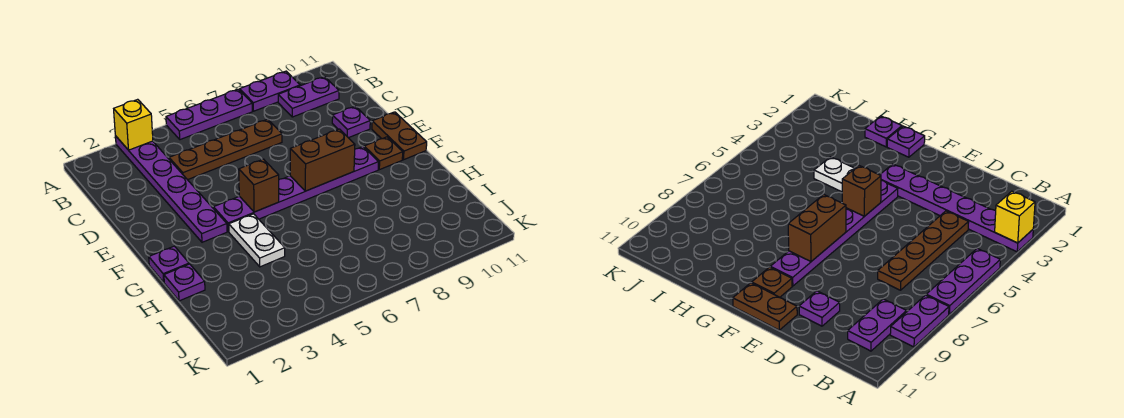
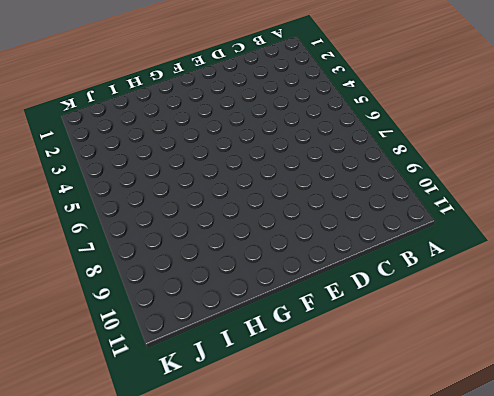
none -> purple 1x6 plate [115,136,227,242]
none -> purple 1x3 plate [166,89,252,140]
none -> purple 1x2 plate [240,71,300,111]

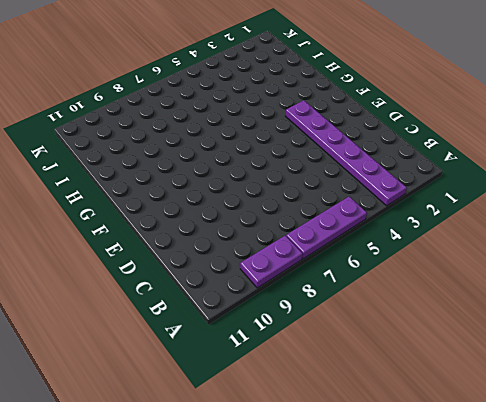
none -> purple 1x2 plate [278,77,339,117]
none -> brown 1x4 plate [169,119,282,180]
none -> purple 1x1 plate [332,106,370,138]

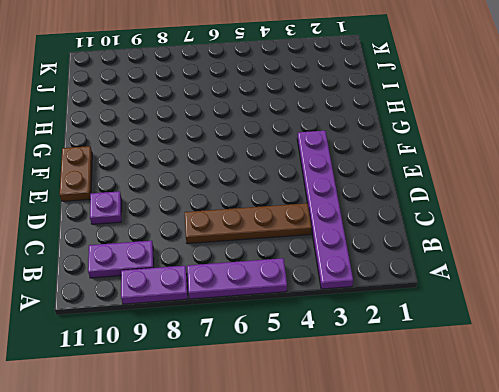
none -> purple 1x6 plate [213,147,378,232]
none -> brown 1x1 plate [364,137,403,170]
none -> purple 1x1 plate [149,246,189,282]

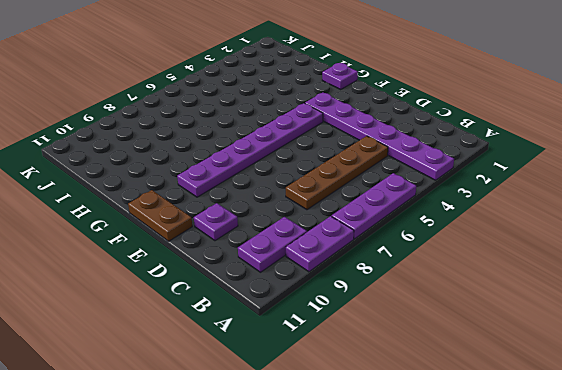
none -> brown 1x1 plate [364,137,403,170]
none -> white 1x2 plate [229,214,285,267]
none -> purple 1x1 plate [164,264,205,301]

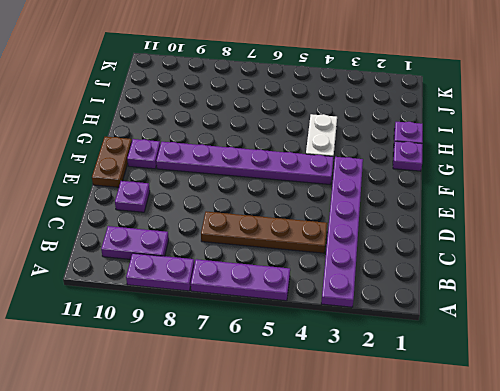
purple 1x1 plate [127,139,160,169] -> brown 1x1 plate [364,137,403,170]
none -> yellow 1x1 brick [114,99,153,150]
none -> brown 1x1 brick [239,159,279,212]
none -> brown 1x2 brick [290,129,355,191]

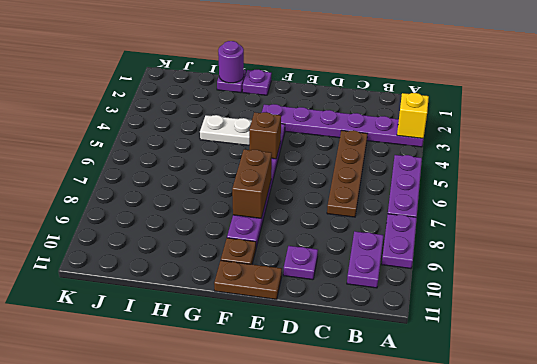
purple 1x1 round brick [218,41,244,83] -> none

